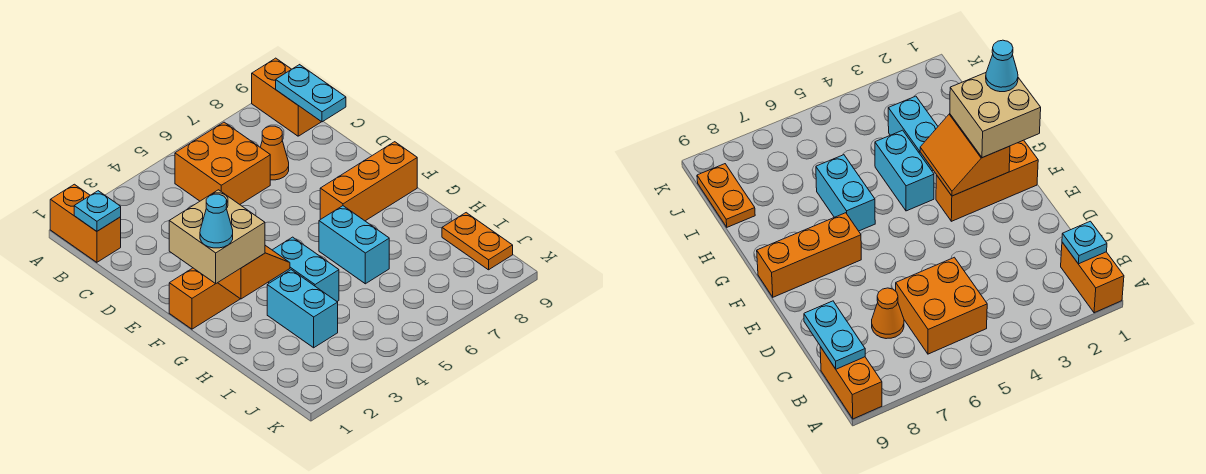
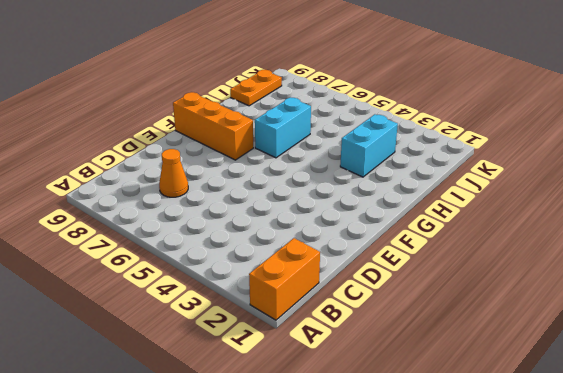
none -> orange 1x2 brick [252,58,321,136]
none -> orange 2x2 brick [175,122,270,204]
none -> orange 1x3 brick [169,268,240,329]

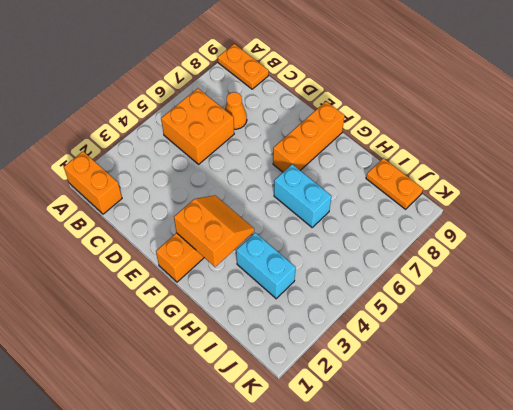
orange 1x2 plate [218,44,269,89] -> orange 1x2 brick [252,58,321,136]
none -> cyan 1x2 brick [269,237,339,301]
none -> cyan 1x1 plate [74,191,121,231]
none -> cyan 1x2 plate [276,65,346,122]

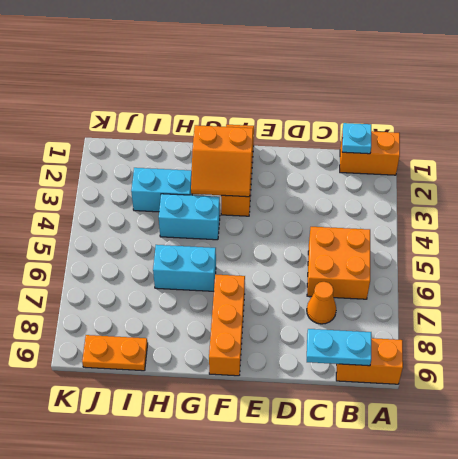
none -> tan 2x2 brick [169,190,265,284]
none -> cyan 1x1 cone [200,194,233,248]

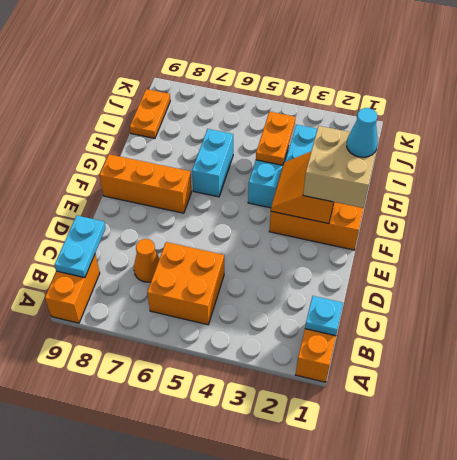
orange 1x2 plate [256,112,295,165] -> none

